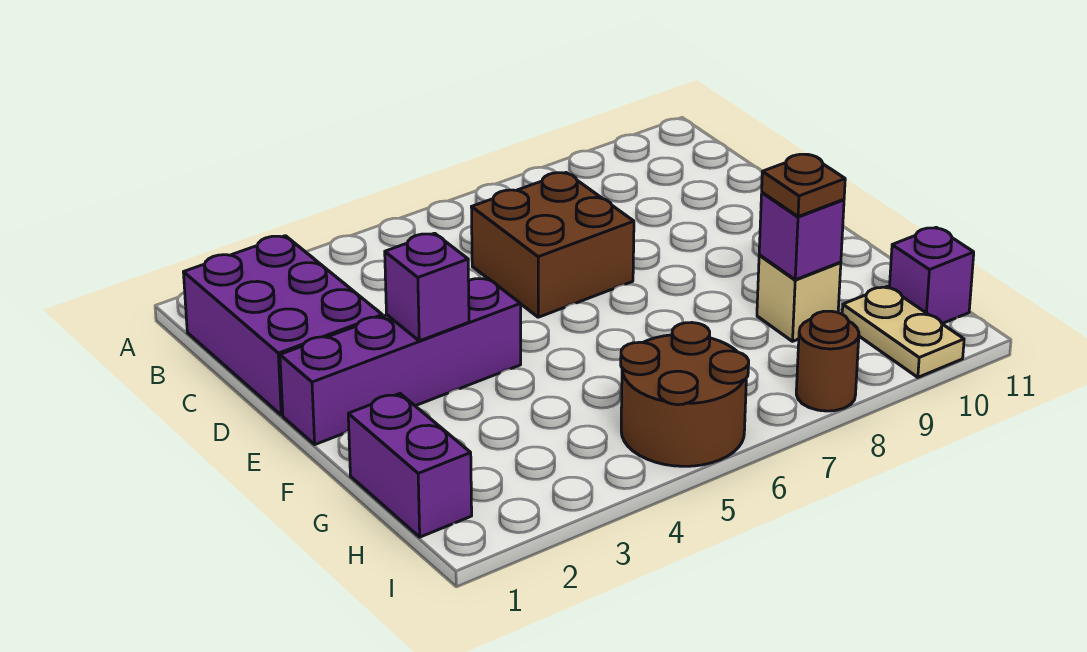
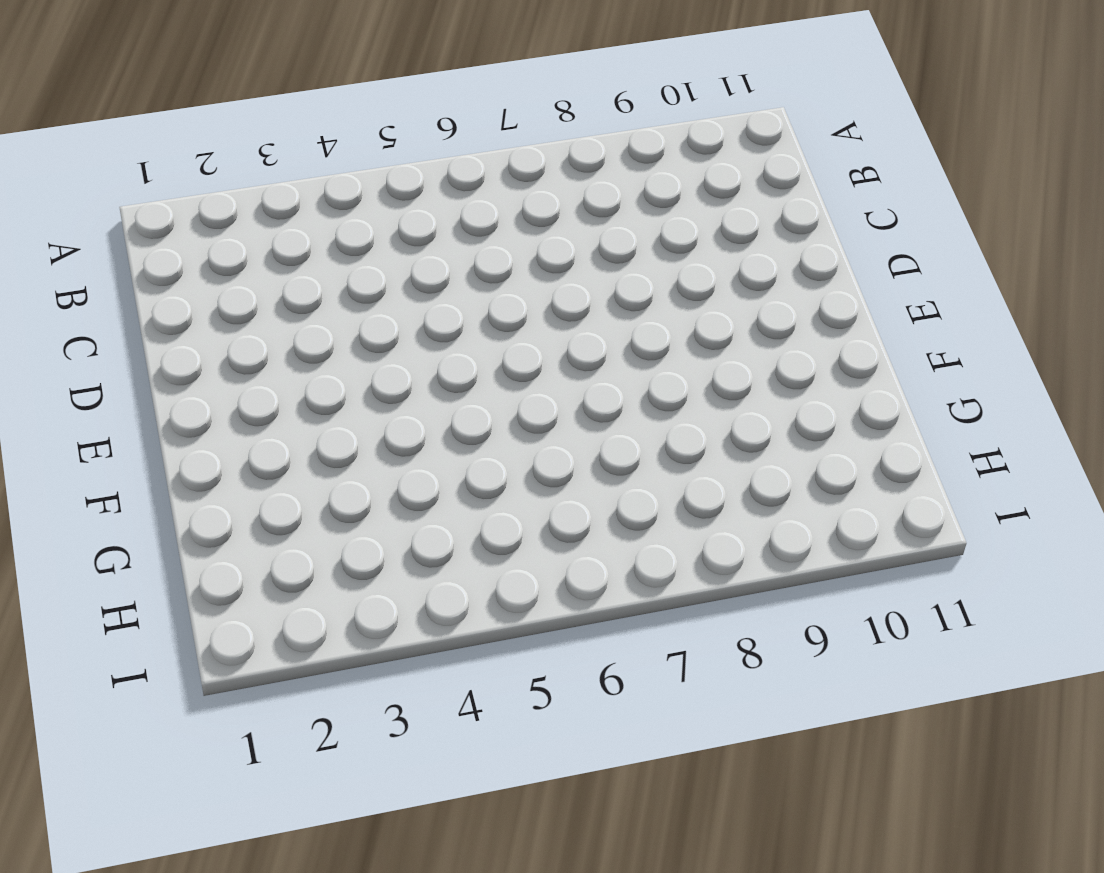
none -> purple 2x3 brick [183,236,382,415]
none -> brown 2x2 brick [471,173,634,317]
none -> purple 1x4 brick [280,278,521,444]

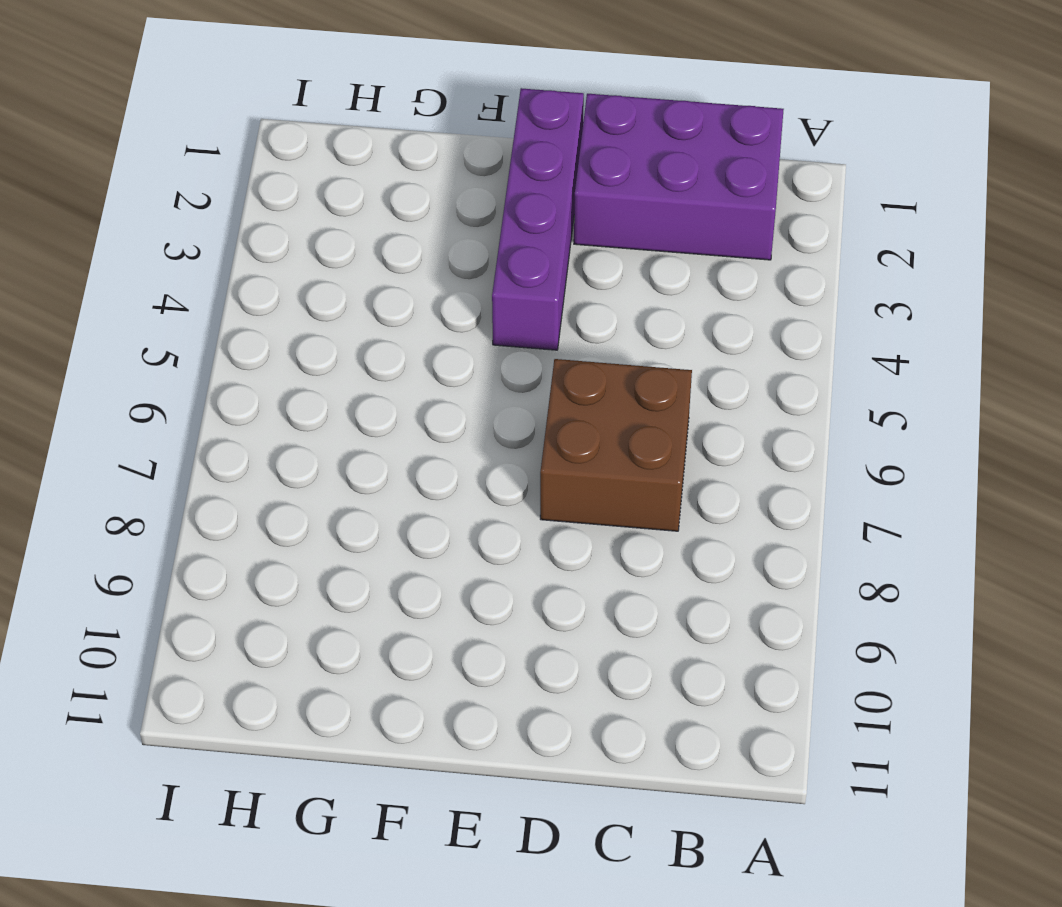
none -> purple 1x2 brick [348,394,472,537]
none -> tan 1x1 brick [757,255,841,341]
none -> brown 2x2 round brick [621,323,749,466]

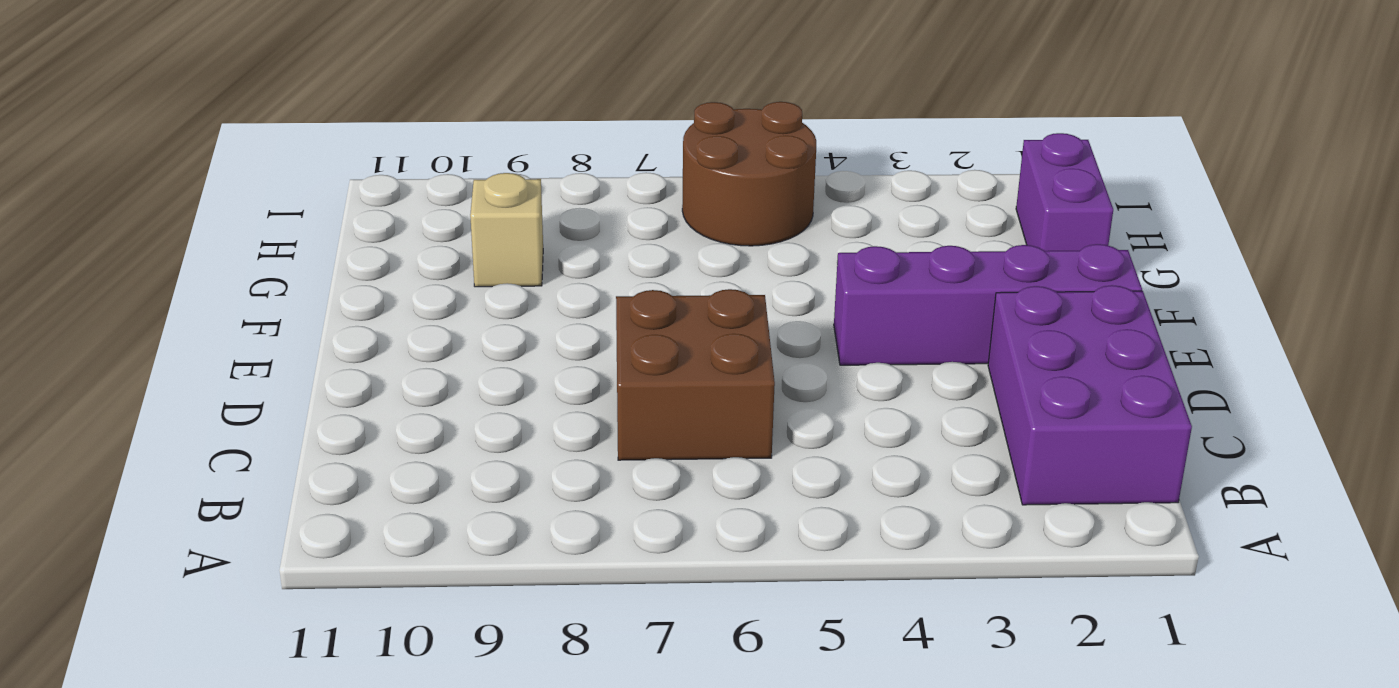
none -> tan 1x2 plate [842,286,964,377]
none -> purple 1x1 brick [889,227,974,324]
none -> brown 1x1 round brick [796,311,859,411]

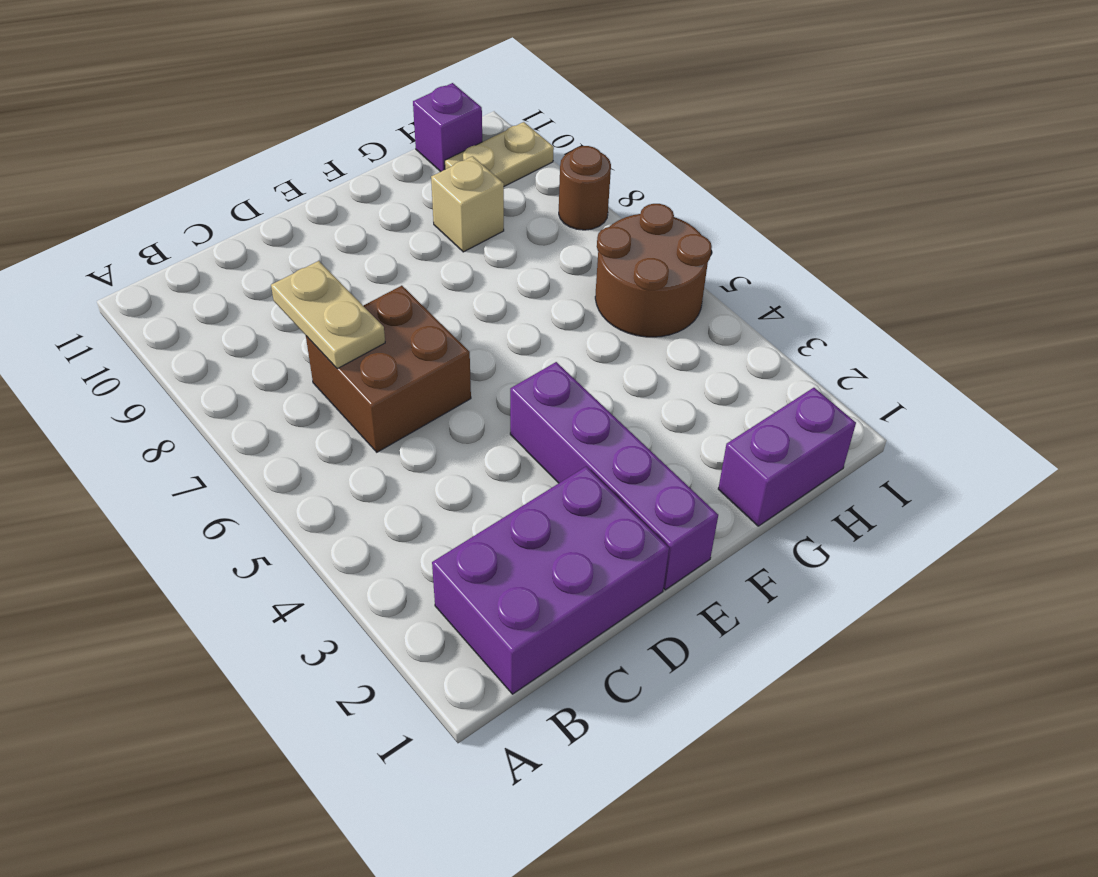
tan 1x2 plate [271,261,385,369] -> none
none -> purple 1x1 brick [385,233,469,341]
none -> purple 1x1 brick [759,192,844,280]
none -> brown 1x1 plate [762,154,845,217]

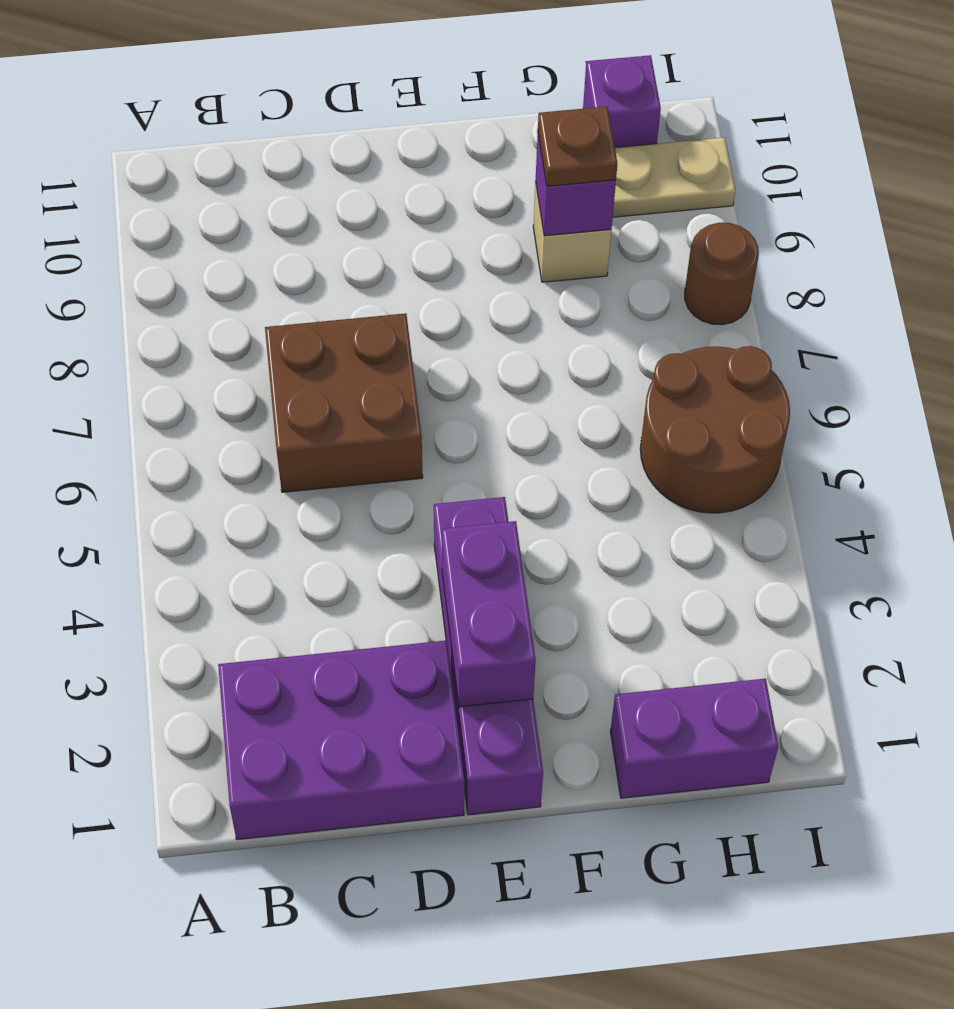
purple 1x2 brick [442,521,536,707] -> purple 1x1 brick [385,233,469,341]

